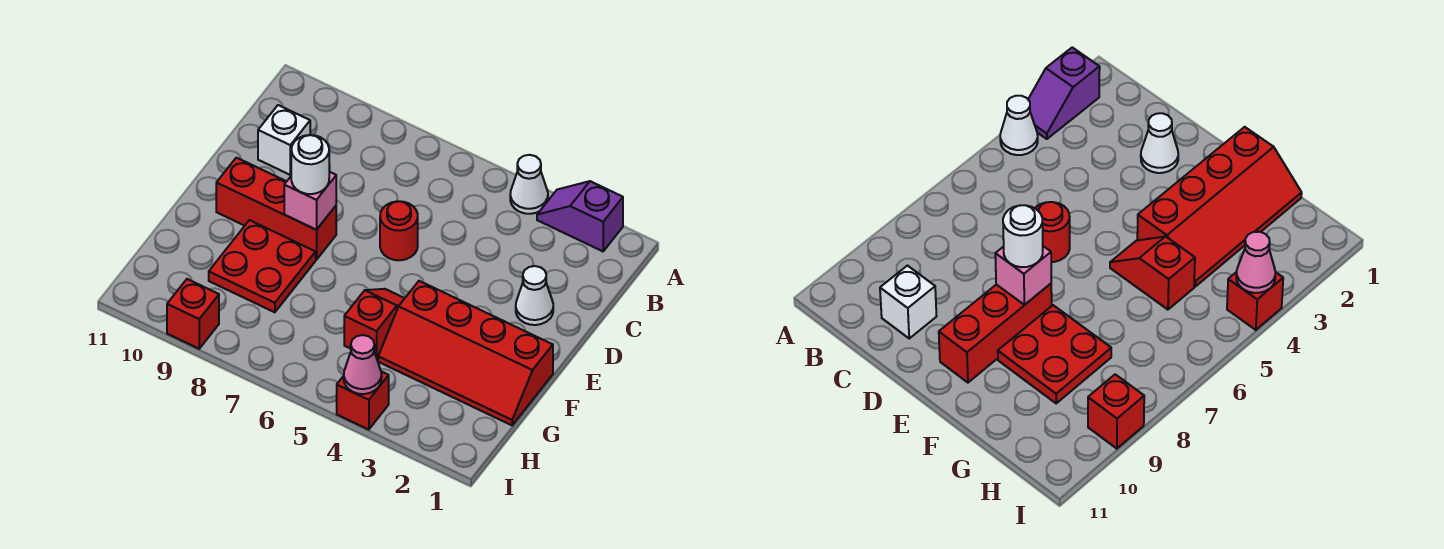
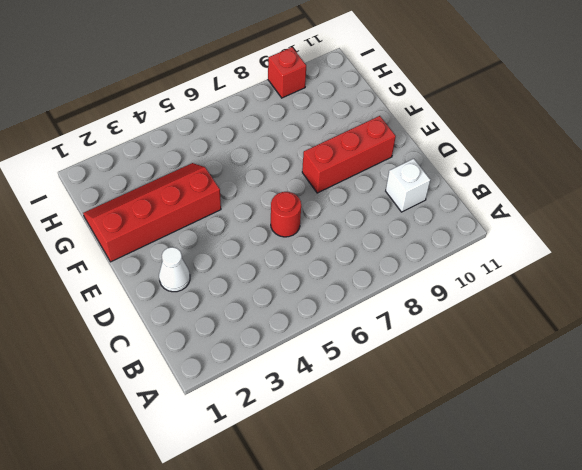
none -> purple 1x2 slope [537,181,623,251]
none -> white 1x1 cone [510,155,548,214]
none -> red 1x2 slope [344,289,405,360]

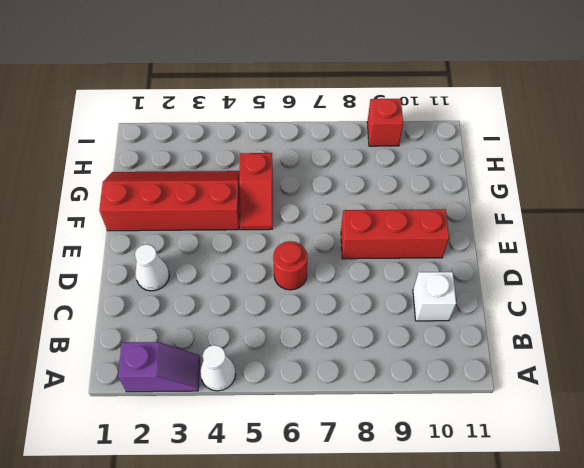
none -> red 2x2 plate [209,220,316,312]
none -> red 1x1 brick [337,371,389,430]
none -> pink 1x1 brick [284,172,336,230]

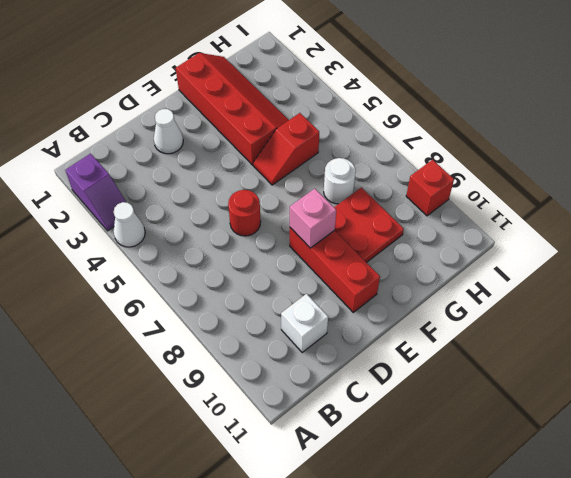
white 1x1 round brick [324,158,356,204] -> white 1x1 round brick moved to [291,135,329,194]
none -> red 1x1 brick [337,371,389,430]
none -> pink 1x1 cone [344,335,382,394]

